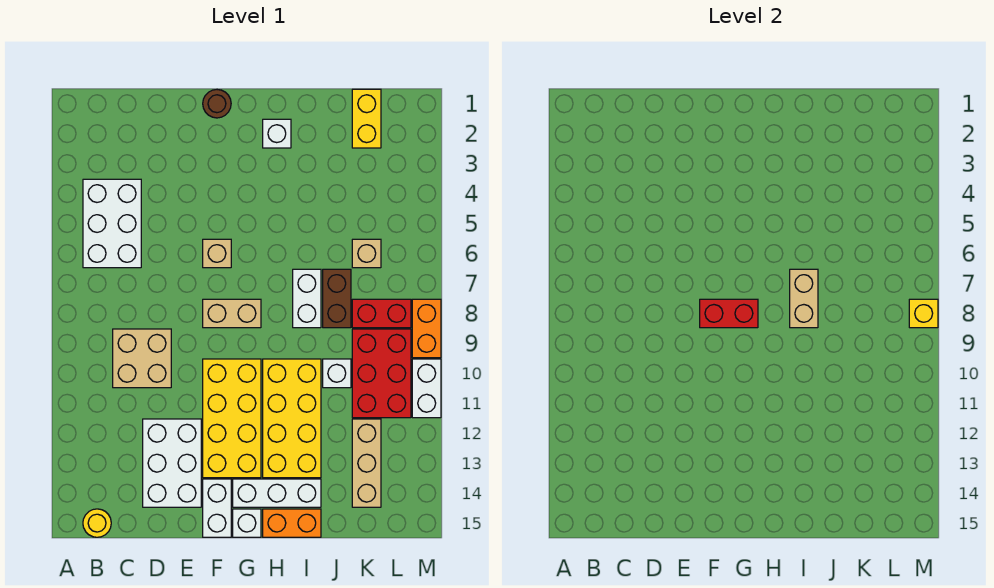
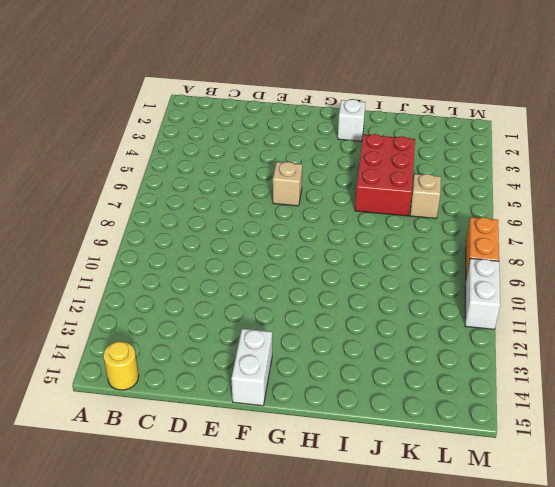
red 2x3 brick [355,134,415,216] -> red 2x3 brick moved to [352,329,411,418]
none -> white 2x3 brick [83,179,141,268]
none -> tan 2x2 brick [113,329,171,388]
none -> white 2x3 brick [143,419,201,507]

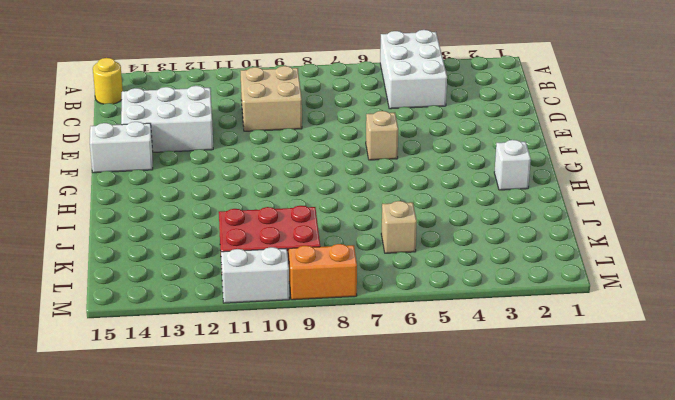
white 2x3 brick [380,30,447,109] -> white 2x3 brick turned to [83,179,141,268]
none -> brown 1x1 round brick [203,90,231,118]
none -> tan 1x2 brick [203,299,261,328]
none -> yellow 2x4 brick [203,359,261,478]

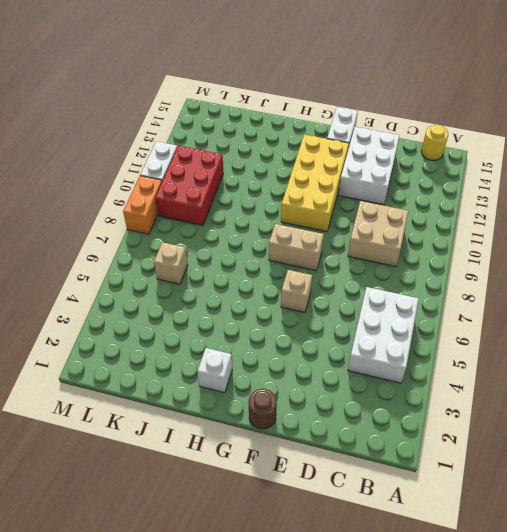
none -> white 1x3 brick [233,479,321,507]
none -> white 1x1 brick [233,509,261,537]
none -> yellow 2x4 brick [263,359,321,478]

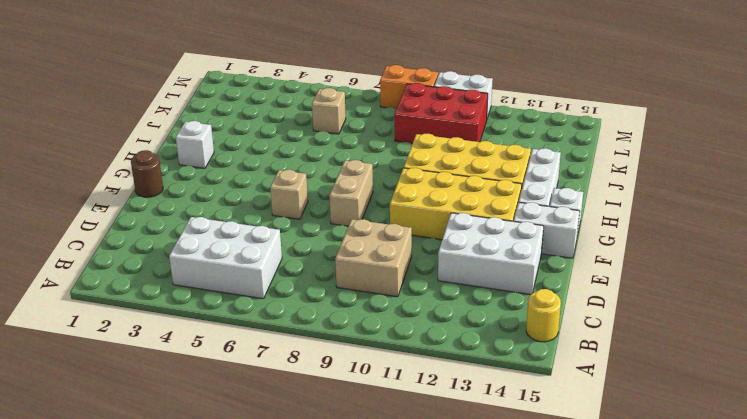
none -> orange 1x2 brick [263,509,321,537]
none -> white 1x2 brick [293,269,321,328]
none -> brown 1x2 brick [323,269,351,328]

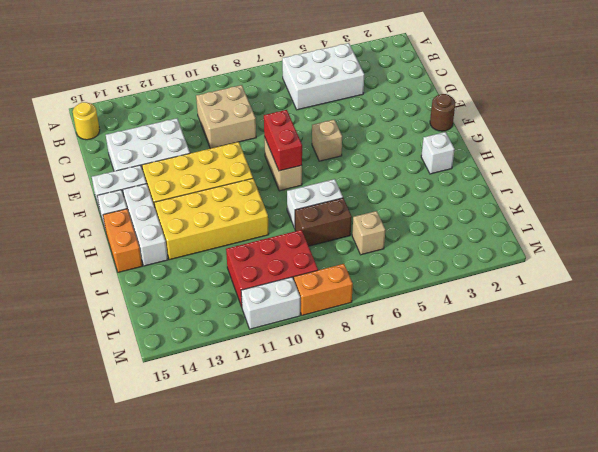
none -> white 1x1 brick [323,359,351,388]
none -> yellow 1x2 brick [352,89,381,148]
none -> red 1x2 brick [352,299,411,328]

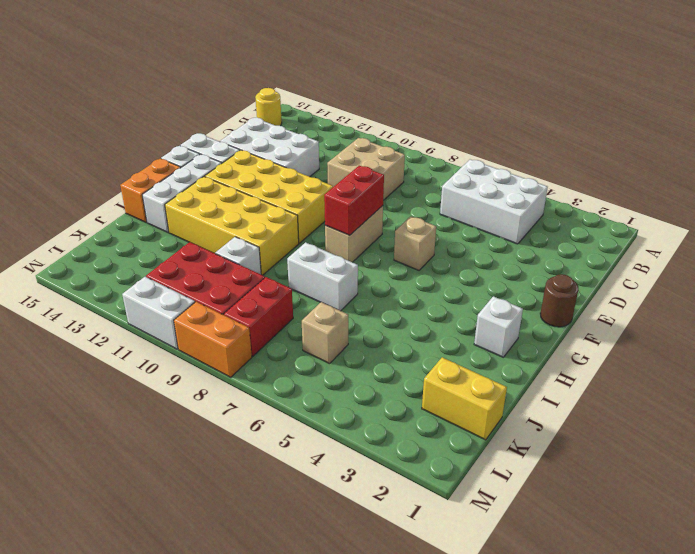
none -> brown 1x2 brick [323,269,351,328]
none -> tan 1x3 brick [352,419,381,507]
none -> tan 1x2 brick [790,269,818,328]

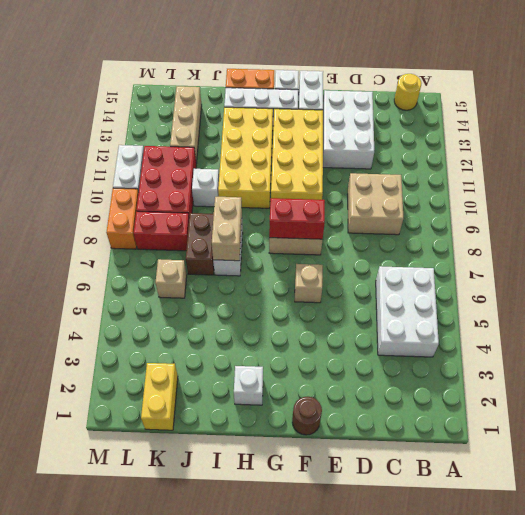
none -> yellow 1x1 brick [909,299,938,328]

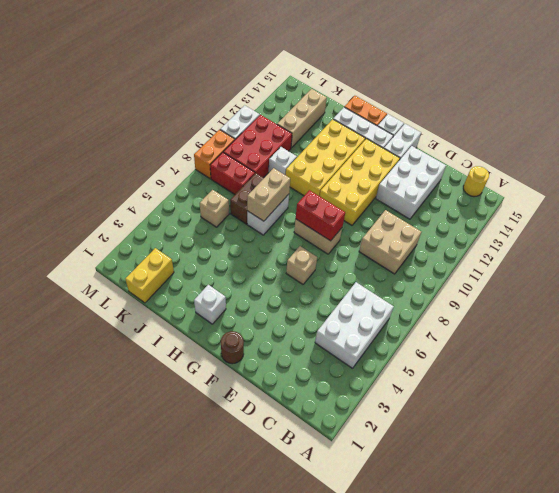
none -> yellow 1x1 brick [909,299,938,328]

